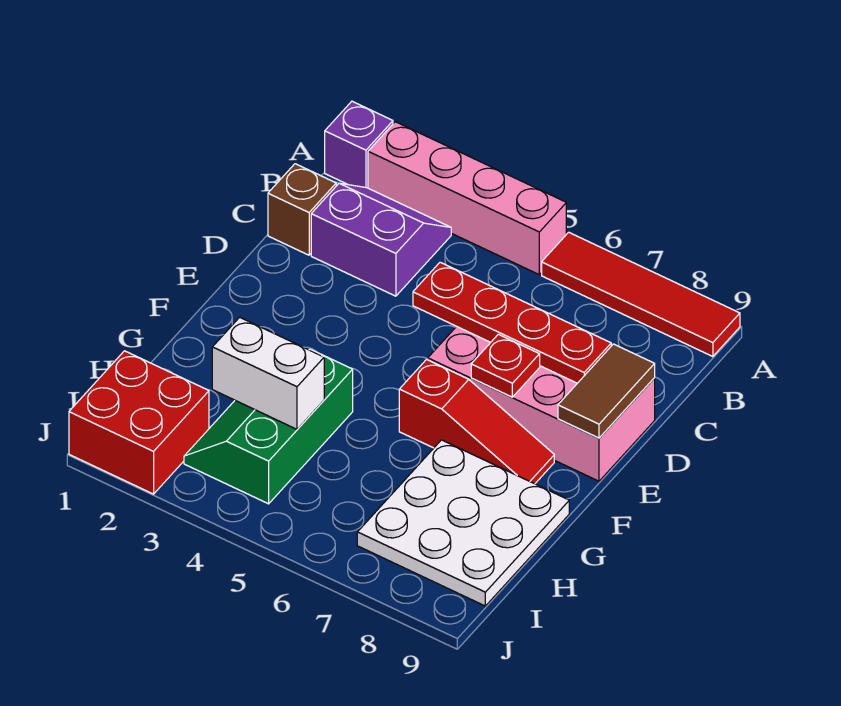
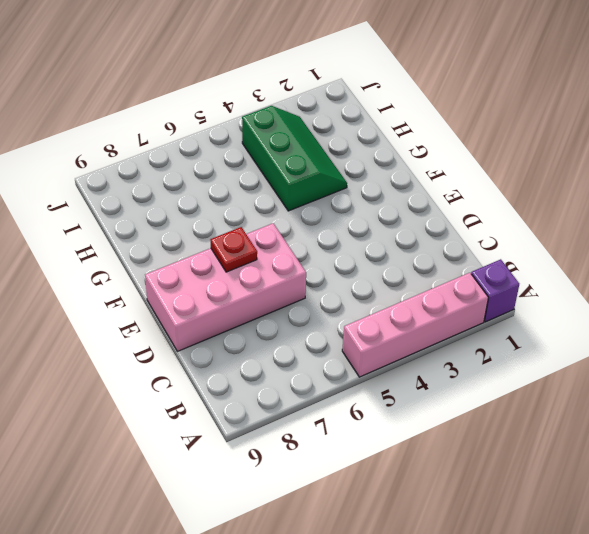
none -> red 1x4 tile [542,232,740,357]
none -> purple 2x2 slope [311,183,451,296]
none -> brown 1x1 brick [268,164,336,255]

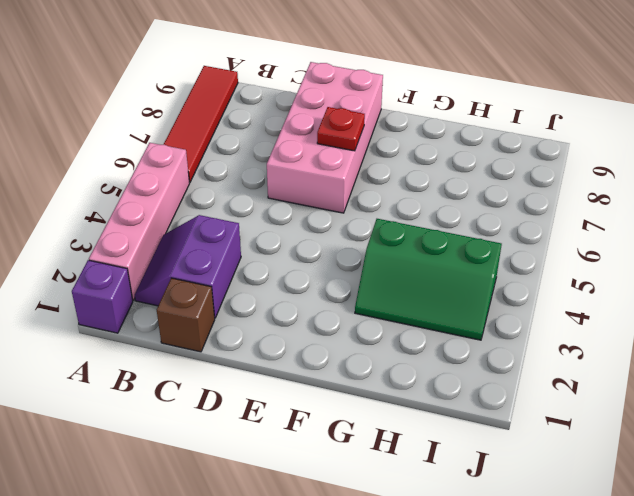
none -> red 1x3 slope [399,360,554,484]
none -> white 3x3 plate [357,440,569,606]
none -> red 2x2 brick [69,351,209,494]

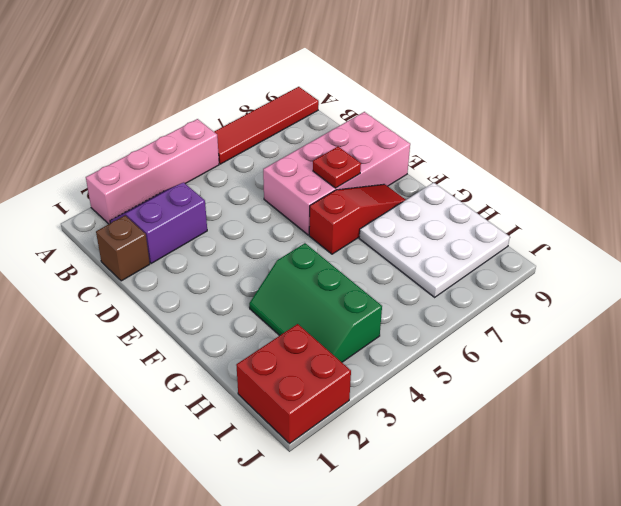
none -> purple 1x1 brick [325,101,393,188]
none -> red 1x4 plate [413,262,611,383]
none -> brown 1x2 tile [558,344,655,438]

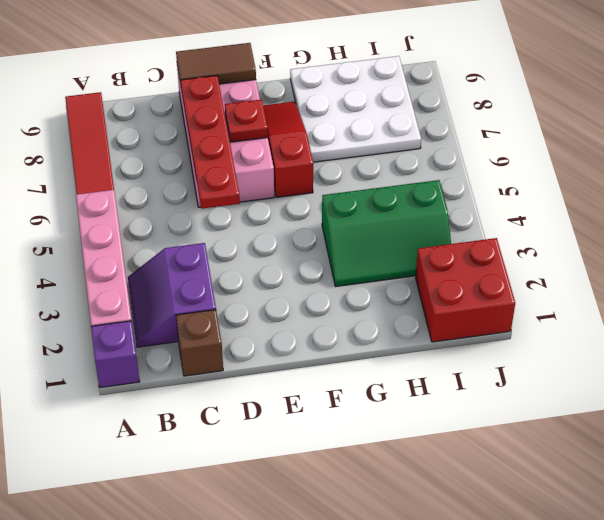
none -> white 1x2 brick [212,317,324,429]

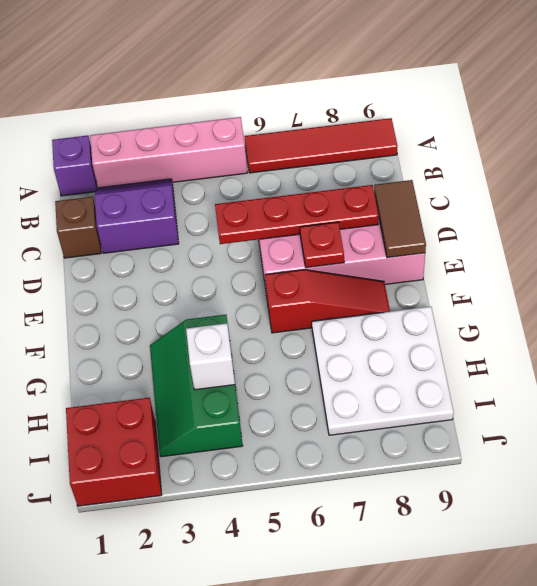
white 1x1 brick [186,323,235,390] -> white 1x2 brick [212,317,324,429]

